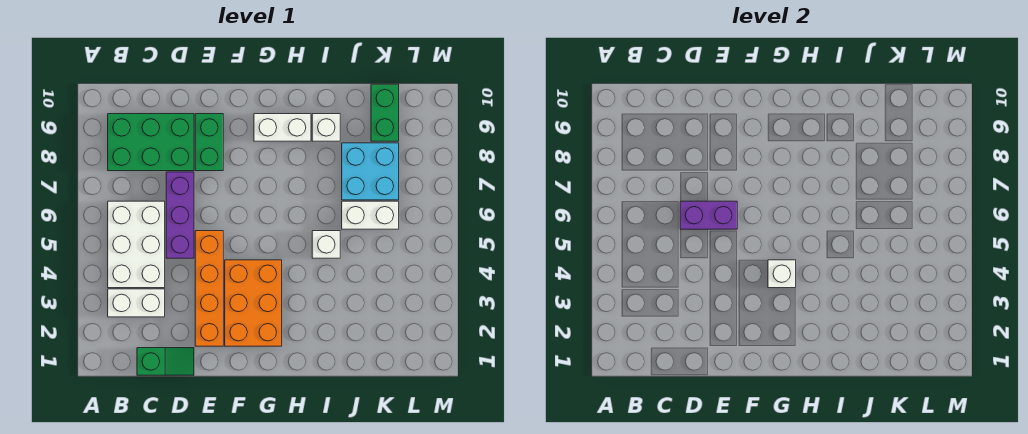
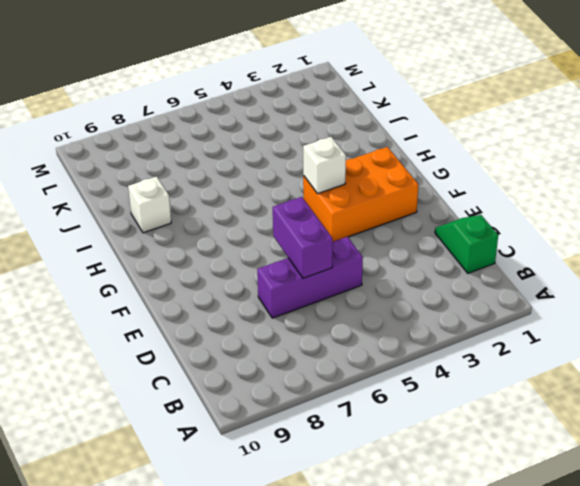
none -> white 1x2 brick [108,289,165,317]
none -> white 2x3 brick [108,201,165,288]
none -> green 2x3 brick [108,114,194,171]

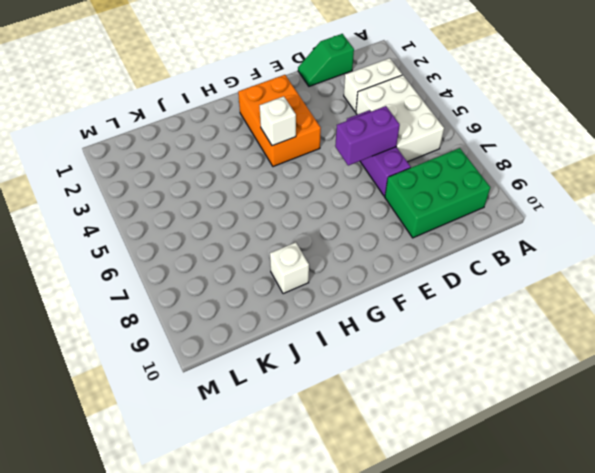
none -> orange 1x4 brick [195,231,223,346]
none -> green 1x2 brick [195,114,223,171]
none -> white 1x2 brick [254,114,311,141]

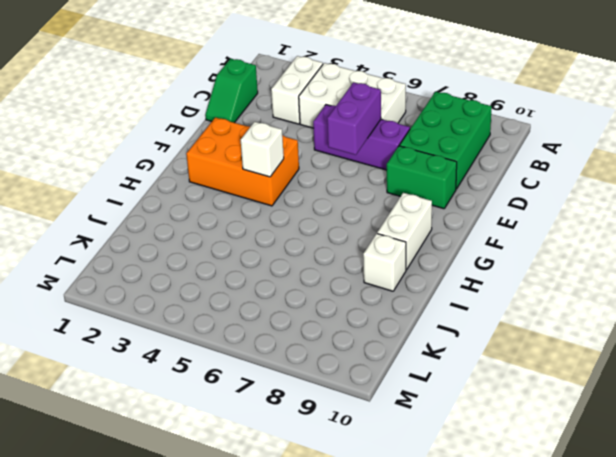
none -> orange 1x4 brick [195,231,223,346]
none -> white 1x1 brick [312,231,340,258]
none -> white 1x2 brick [342,201,399,229]

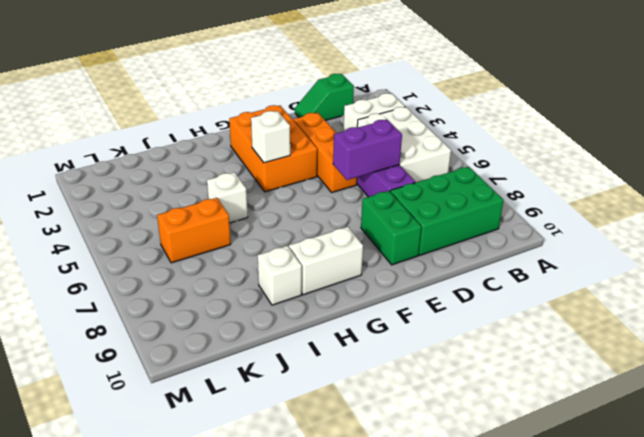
orange 1x3 brick [294,113,357,192] -> orange 1x4 brick [195,231,223,346]
orange 1x2 brick [157,198,231,263] -> white 1x2 brick [342,201,399,229]
none -> cyan 2x2 brick [342,143,399,200]
none -> green 1x2 brick [371,84,399,141]

